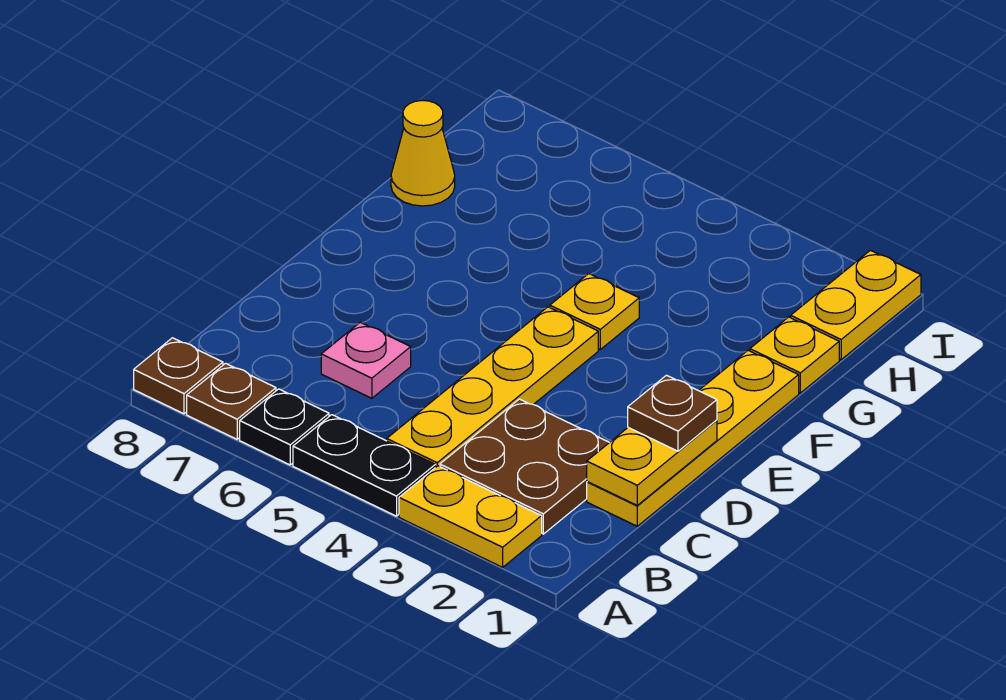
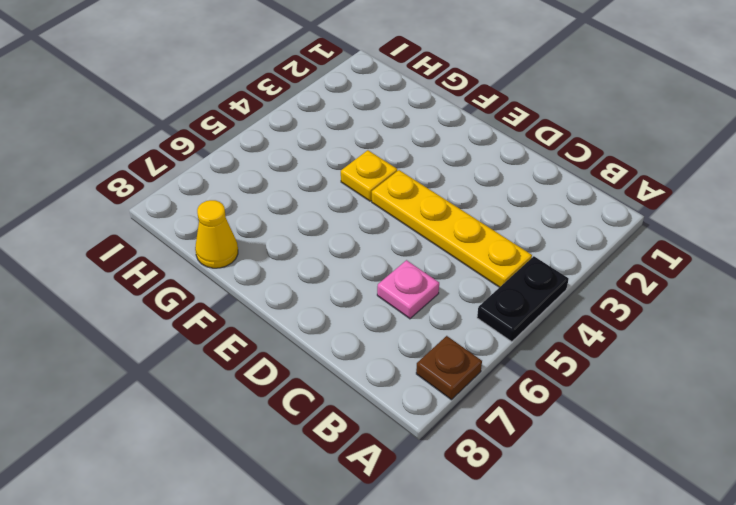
none -> yellow 1x2 plate [399,466,542,567]
none -> black 1x1 plate [240,389,329,465]
none -> brown 1x1 plate [134,338,223,414]

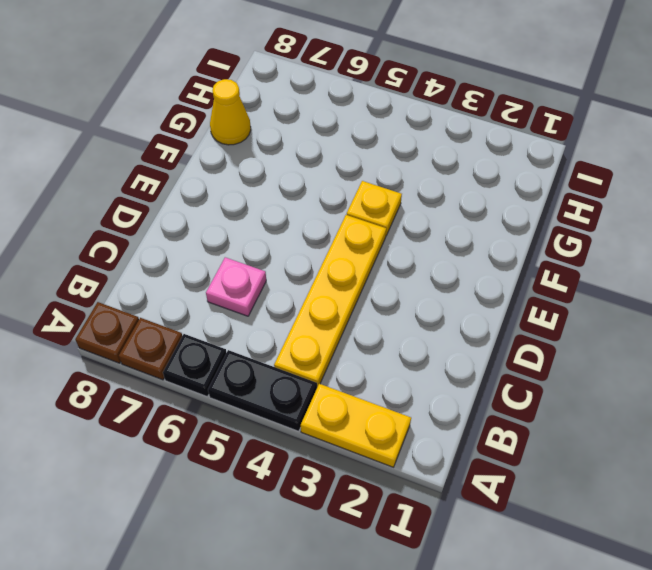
none -> brown 2x2 plate [440,399,609,534]
none -> yellow 1x4 plate [587,350,799,526]
none -> yellow 1x1 plate [750,317,839,393]

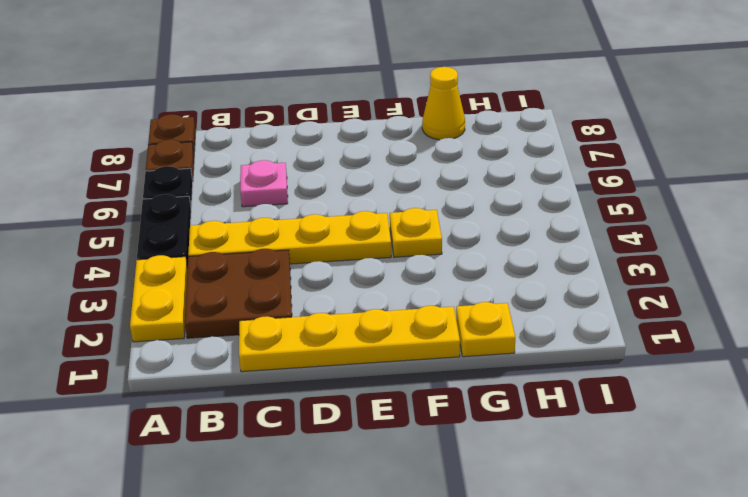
none -> yellow 1x2 plate [791,250,921,360]
none -> yellow 1x2 plate [587,420,717,505]
none -> brown 1x1 plate [628,375,717,451]

